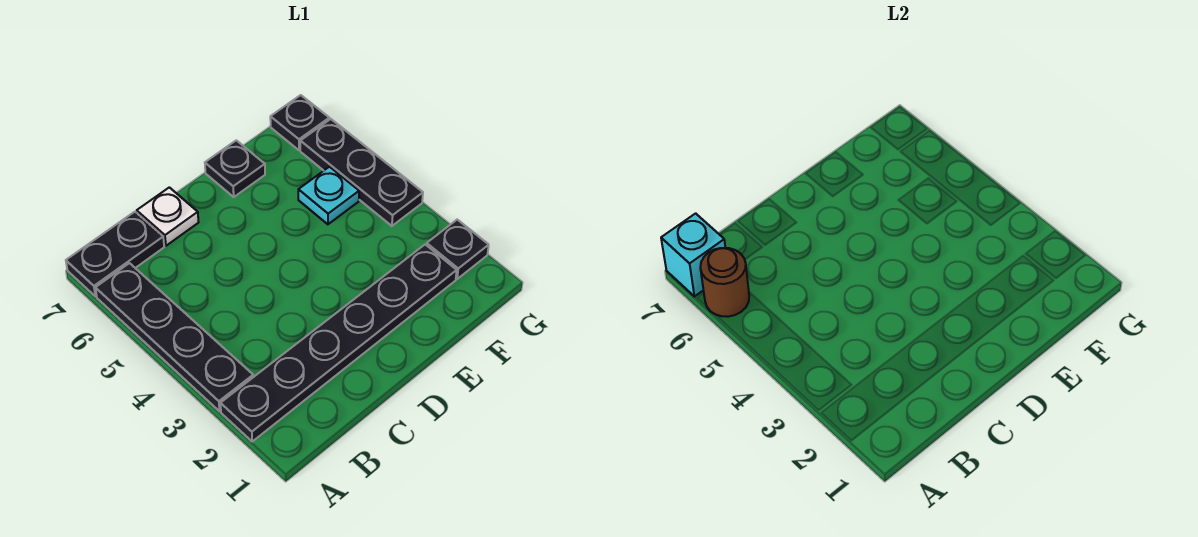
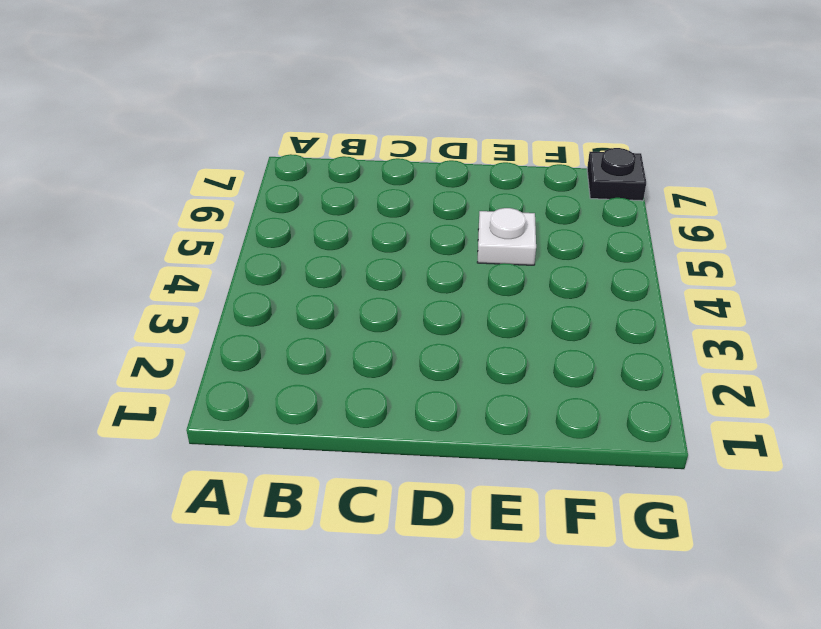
white 1x1 plate [477,208,536,265] -> white 1x1 plate moved to [137,187,199,246]
none -> black 1x6 plate [220,245,457,441]
none -> black 1x4 plate [95,263,253,411]

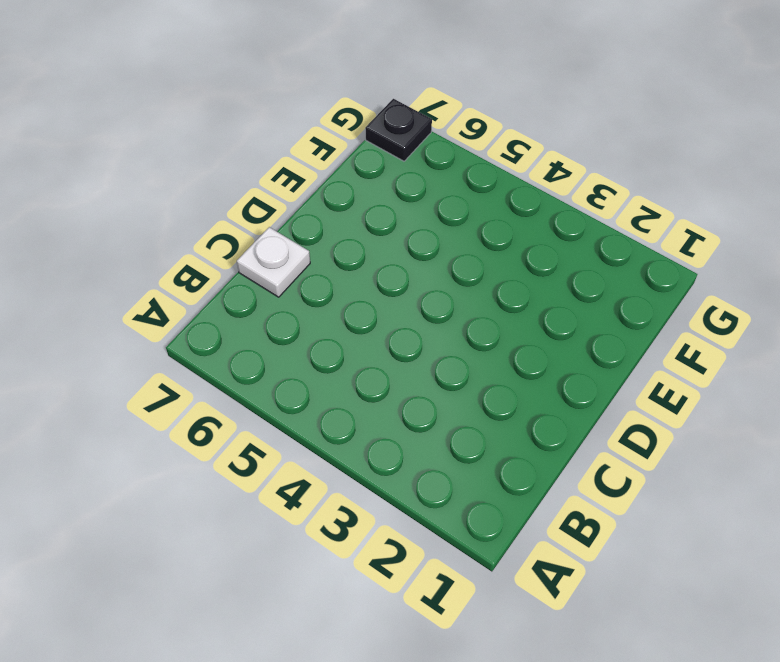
none -> black 1x6 plate [220,245,457,441]
none -> black 1x4 plate [95,263,253,411]

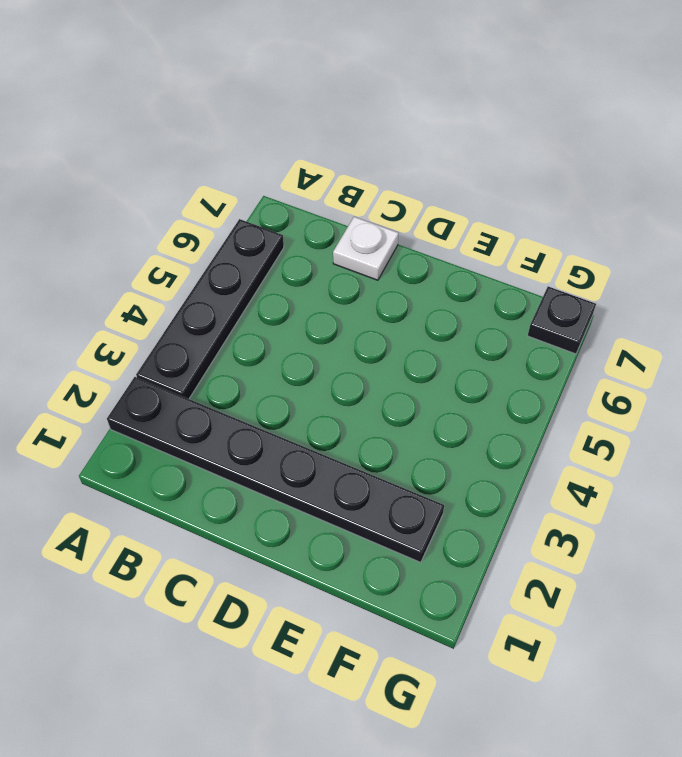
none -> black 1x2 plate [66,212,164,297]
none -> black 1x1 plate [205,140,265,197]

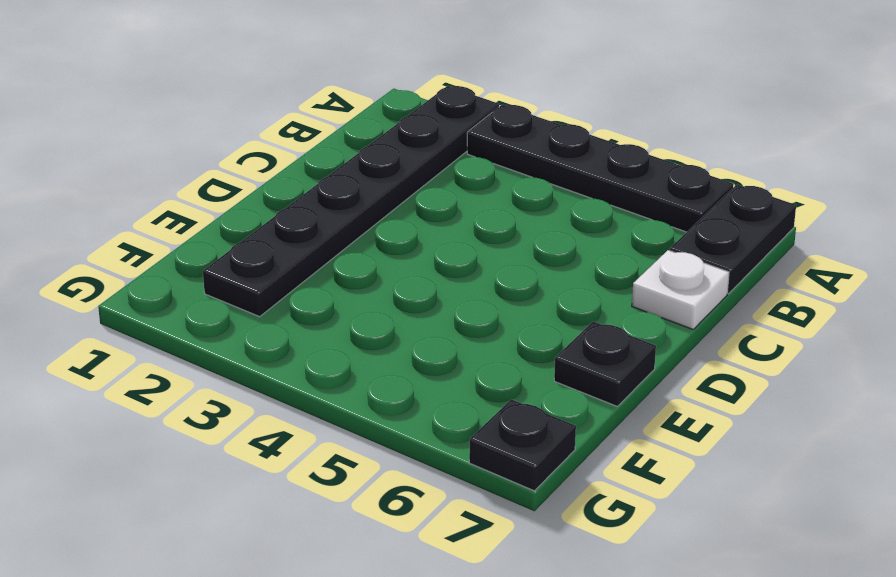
none -> cyan 1x1 plate [298,167,359,224]
none -> black 1x1 plate [427,220,489,279]

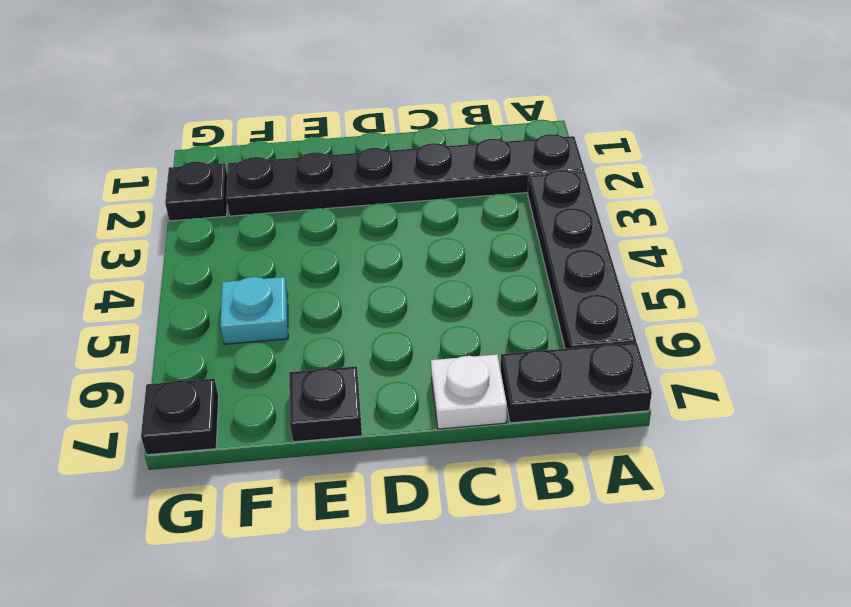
none -> black 1x3 plate [300,119,423,226]
none -> brown 1x1 round brick [700,248,749,317]

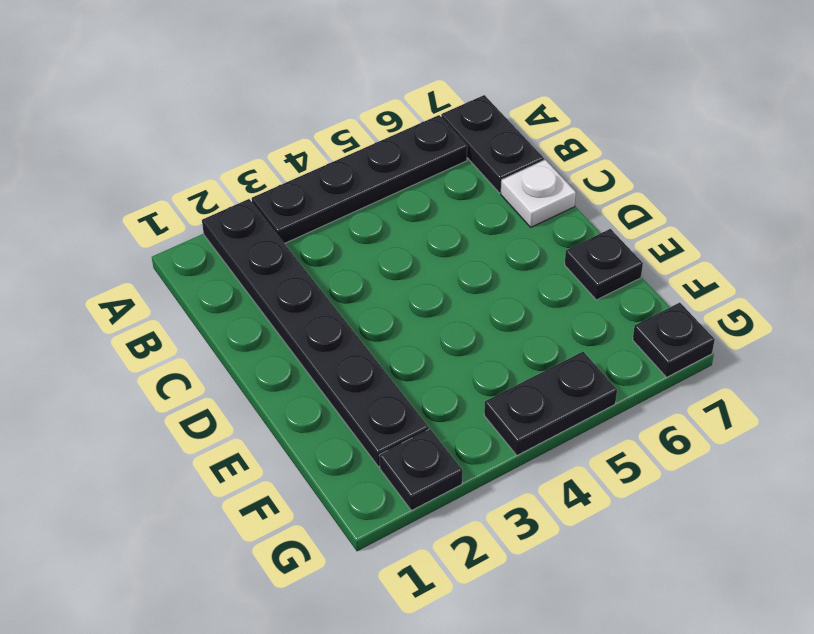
black 1x2 plate [484,352,617,455] -> black 1x3 plate [300,119,423,226]
none -> cyan 1x1 plate [298,167,359,224]
none -> brown 1x1 round brick [700,248,749,317]

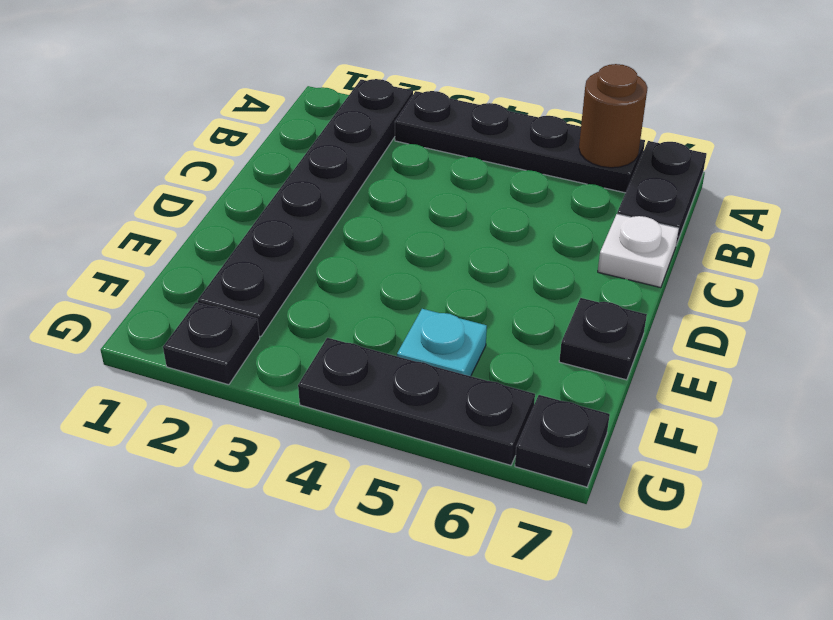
none -> cyan 1x1 brick [661,213,725,297]

